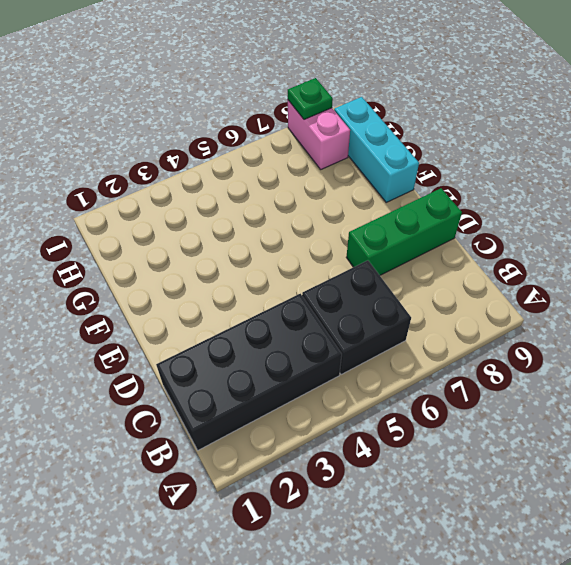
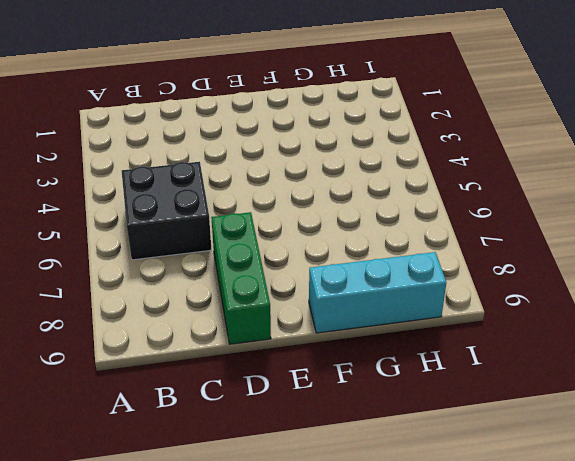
none -> black 2x4 brick [156,294,342,450]
none -> pink 1x2 brick [288,100,350,169]

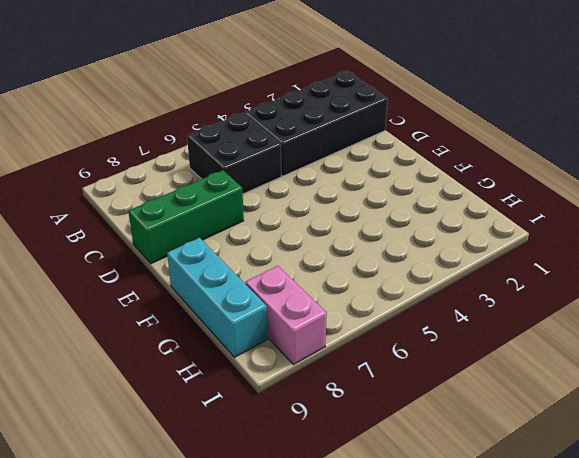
none -> green 1x1 plate [288,78,333,119]

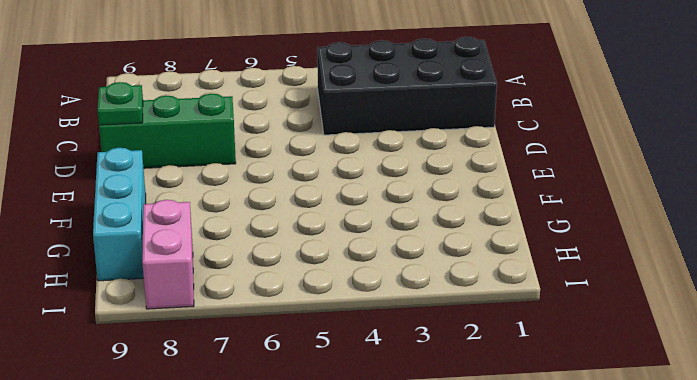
green 1x1 plate [97,82,143,125] -> green 1x1 plate moved to [288,78,333,119]
none -> black 2x2 brick [302,260,411,375]

